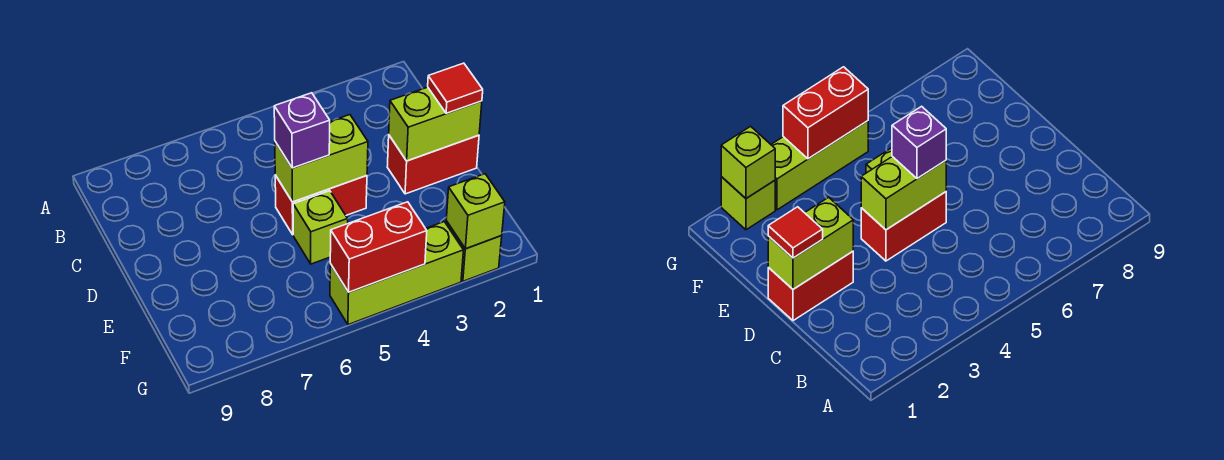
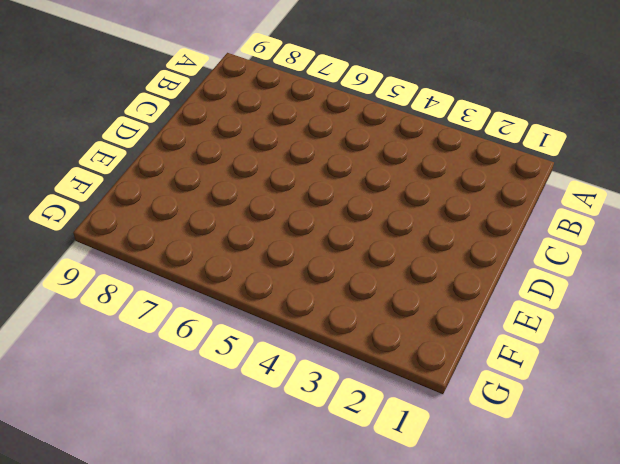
none -> red 1x2 brick [387,135,479,194]
none -> red 1x2 brick [275,175,367,235]

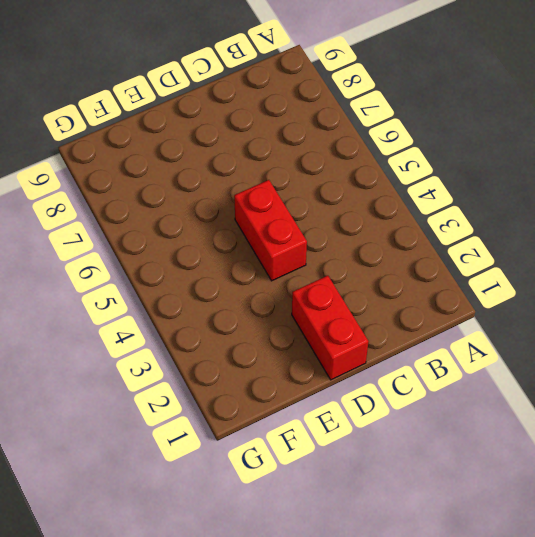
none -> lime 1x1 brick [293,191,348,264]
none -> lime 1x1 brick [446,221,502,281]

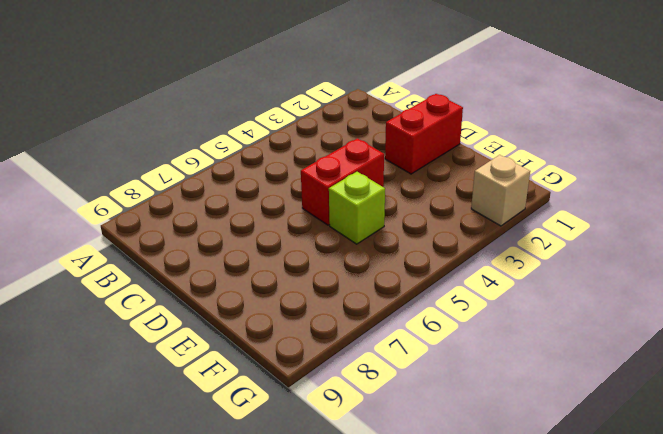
tan 1x1 brick [471,155,530,226] -> lime 1x1 brick [446,221,502,281]
none -> lime 1x3 brick [330,222,463,325]
none -> lime 1x2 brick [389,87,482,161]

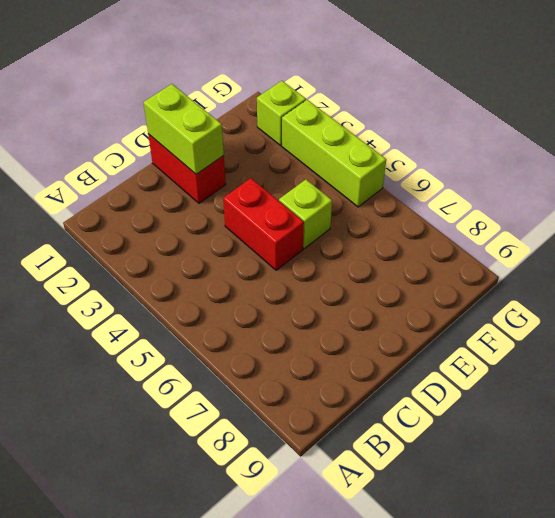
none -> lime 1x2 brick [275,115,368,202]
none -> lime 1x1 brick [446,174,505,249]

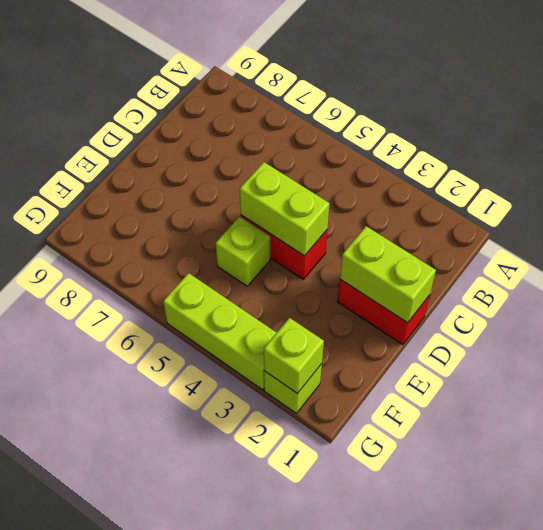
none -> red 1x2 brick [330,202,427,292]
none -> red 1x1 tile [428,63,483,113]

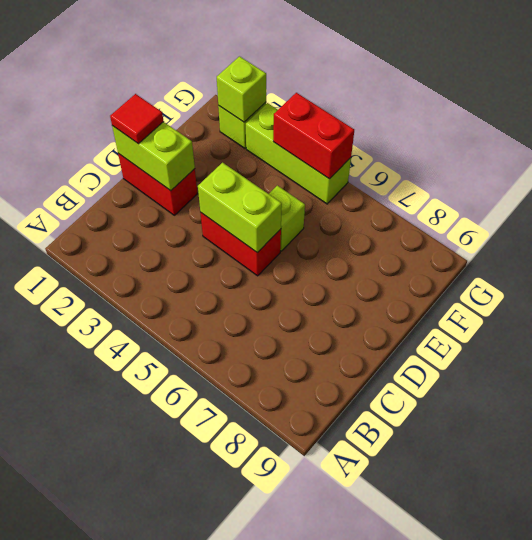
none -> purple 1x1 brick [274,93,330,168]

